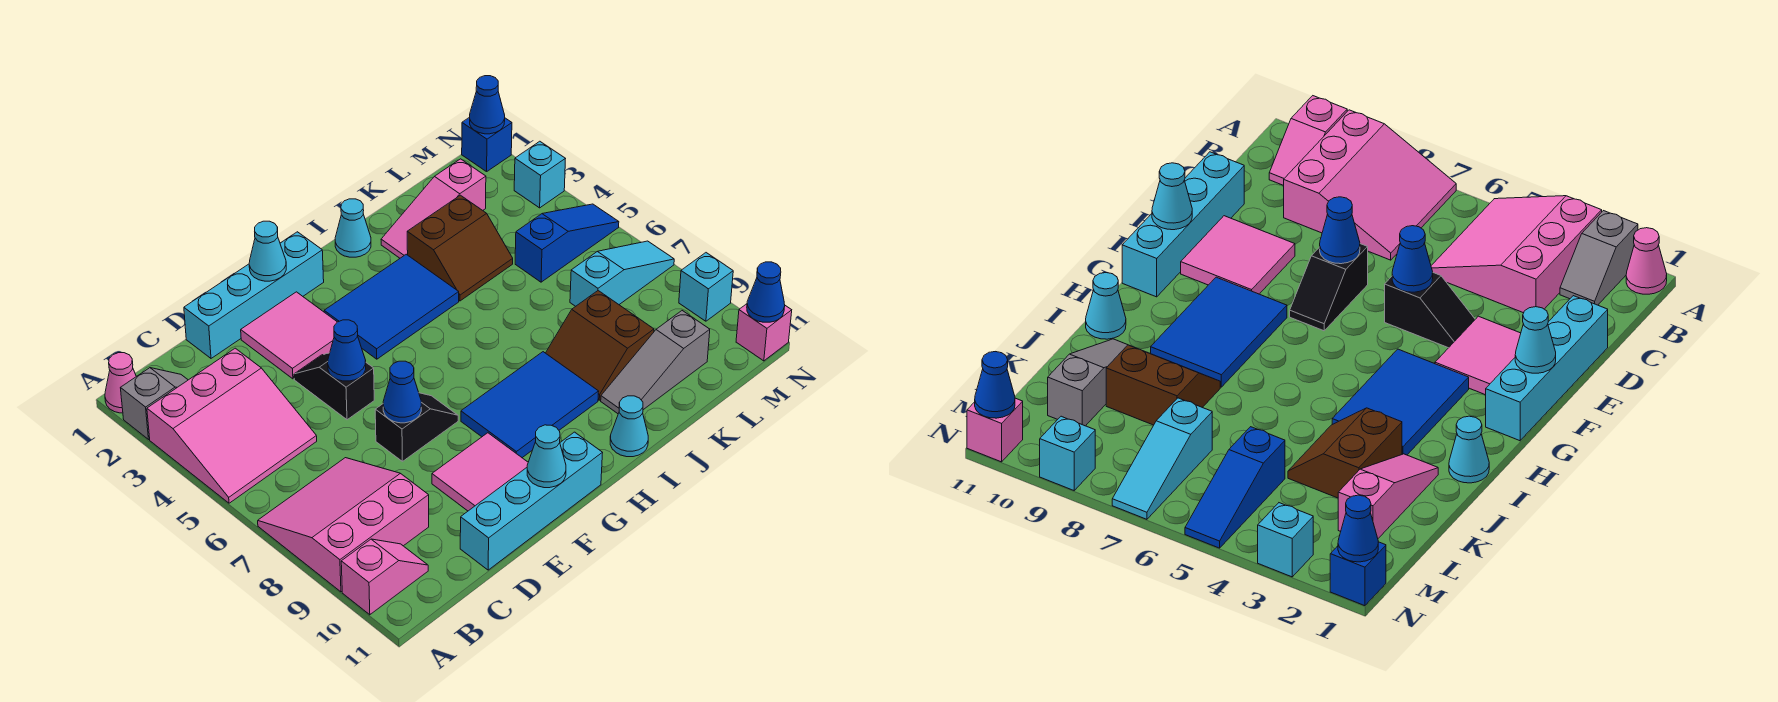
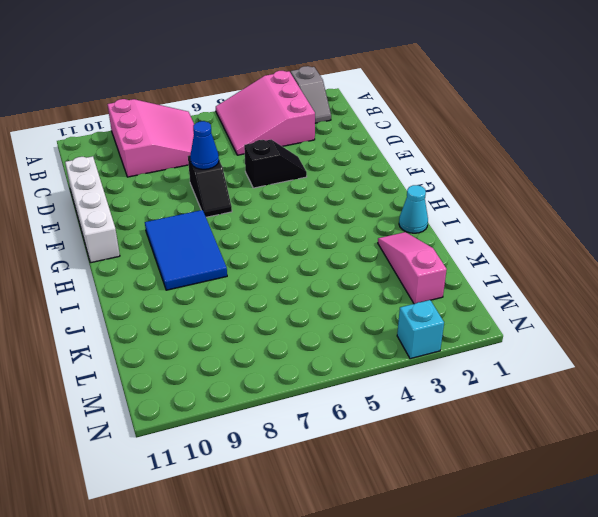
white 1x4 brick [65,156,120,263] -> cyan 1x4 brick [460,432,602,570]
none -> pink 1x1 cone [105,353,136,413]
none -> pink 1x2 slope [341,539,428,615]
none -> cyan 1x4 brick [184,232,324,358]
none -> pink 2x2 tile [241,292,337,379]

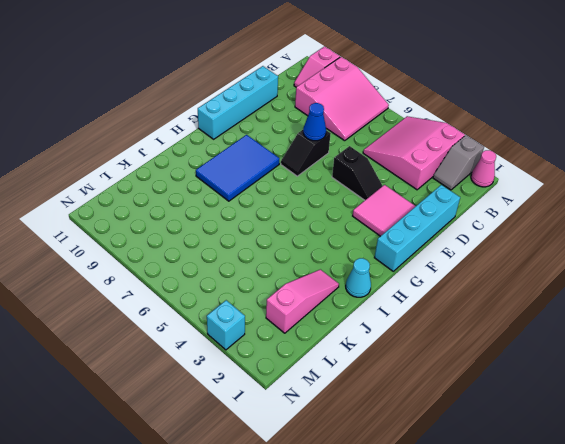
none -> pink 2x2 tile [432,433,528,511]
none -> blue 2x3 tile [324,254,459,359]
none -> cyan 1x1 cone [610,396,648,457]
none -> brown 2x2 slope [407,195,513,301]

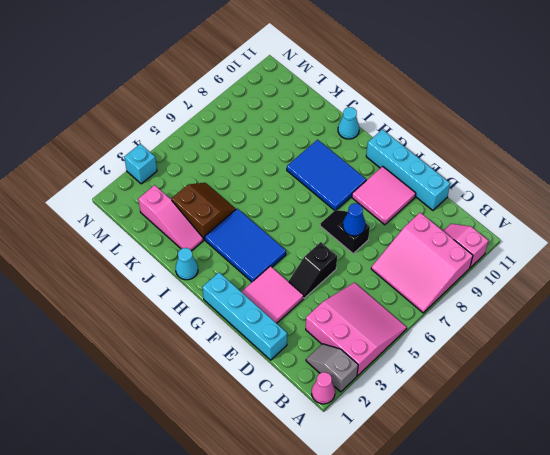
none -> brown 2x2 slope [546,291,654,400]
none -> grey 1x3 slope [601,311,710,414]
none -> blue 1x3 slope [515,204,619,282]
none -> cyan 1x3 slope [570,241,674,306]

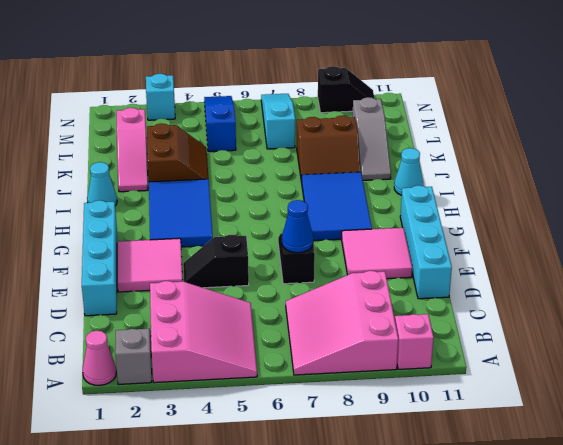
black 1x2 slope [318,66,375,113] -> cyan 1x1 brick [679,253,733,321]
none -> blue 1x1 brick [462,117,512,172]
none -> pink 1x1 brick [736,304,792,361]
none -> blue 1x1 cone [328,320,366,381]
none -> cyan 1x1 cone [249,221,286,281]

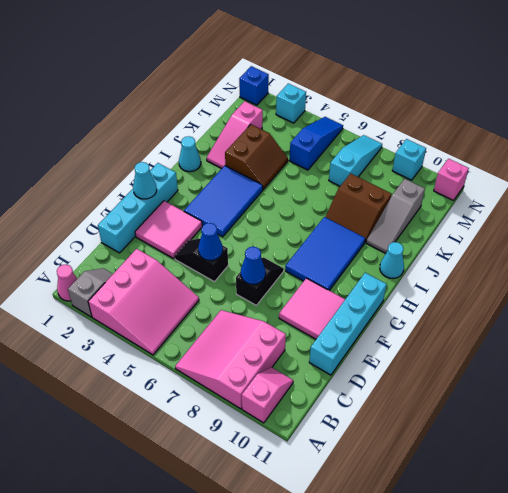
none -> cyan 1x1 cone [527,425,566,488]
none -> blue 1x1 cone [470,76,505,134]
none -> blue 1x1 cone [747,262,785,322]

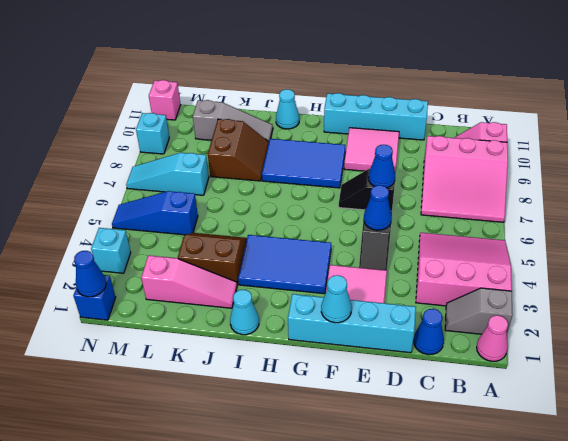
blue 1x1 cone [414,309,444,355] -> blue 1x1 cone moved to [747,262,785,322]
none -> cyan 1x1 cone [527,425,566,488]

